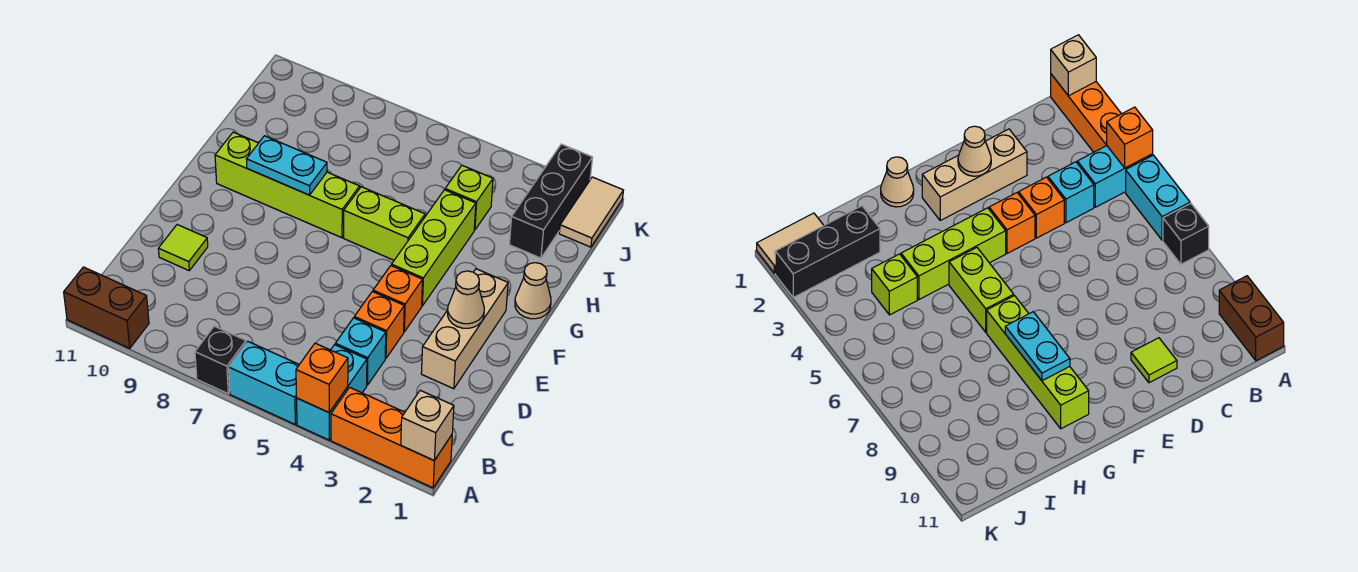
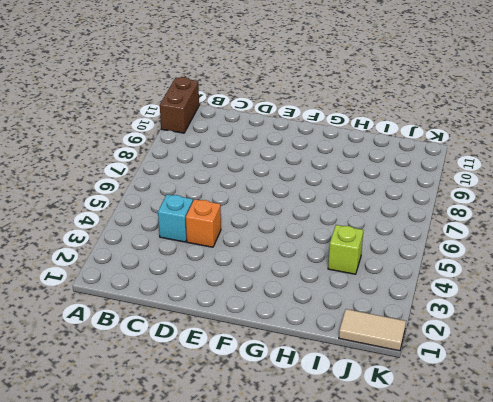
none -> orange 1x3 brick [331,387,452,488]
none -> cyan 1x2 brick [297,345,367,440]
none -> cyan 1x2 brick [229,341,299,424]

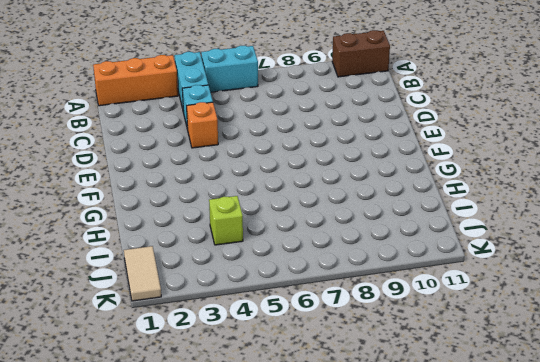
none -> black 1x1 brick [195,326,246,394]
none -> tan 1x3 brick [421,269,508,389]
none -> lime 1x1 tile [158,225,208,270]

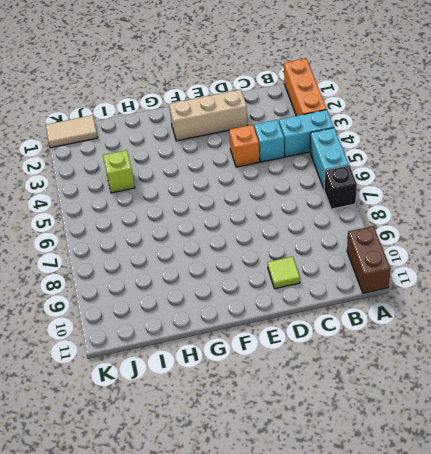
none -> orange 1x1 brick [373,266,423,332]
none -> lime 1x3 brick [392,190,476,306]
none -> tan 1x1 cone [515,263,551,319]

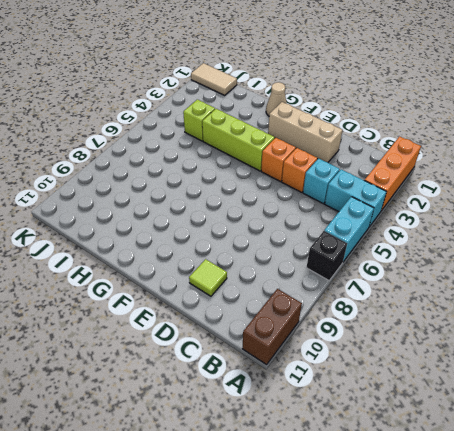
none -> lime 1x2 brick [344,187,425,260]
none -> lime 1x4 brick [215,132,360,238]
none -> black 1x3 brick [509,144,593,258]

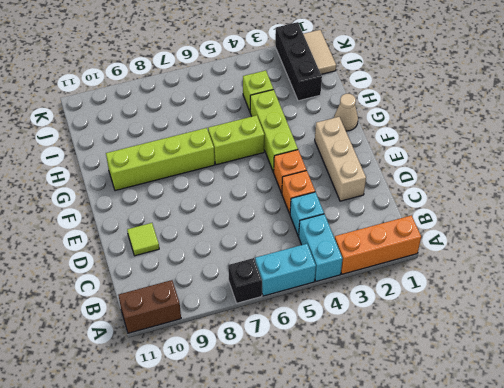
none -> tan 1x1 brick [401,390,454,461]
none -> orange 1x1 brick [296,343,348,412]
none -> tan 1x1 cone [448,271,484,328]

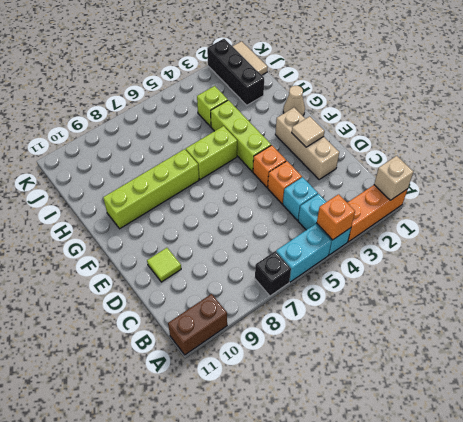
tan 1x1 tile [292,116,325,147] -> tan 1x1 cone [448,271,484,328]
none -> cyan 1x2 plate [247,136,327,195]

